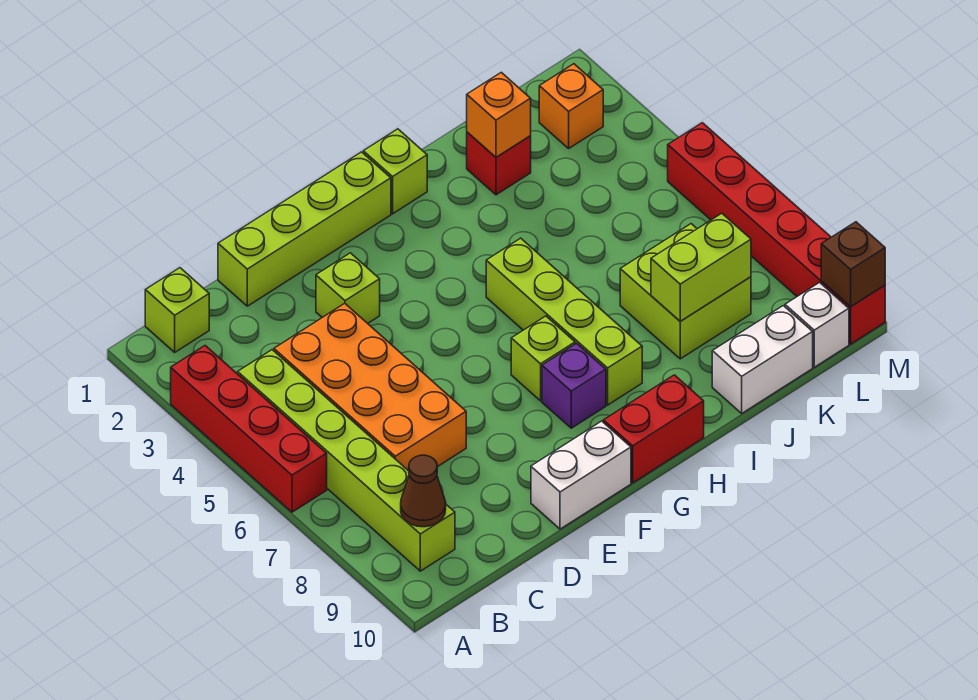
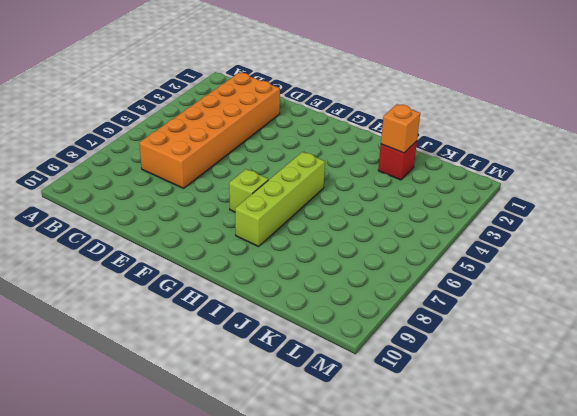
orange 2x6 brick [139,73,280,188] -> orange 2x4 brick [274,303,466,471]
none -> red 1x4 brick [171,346,327,512]
none -> lime 1x1 brick [145,268,209,352]
none -> lime 1x6 brick [238,350,455,571]

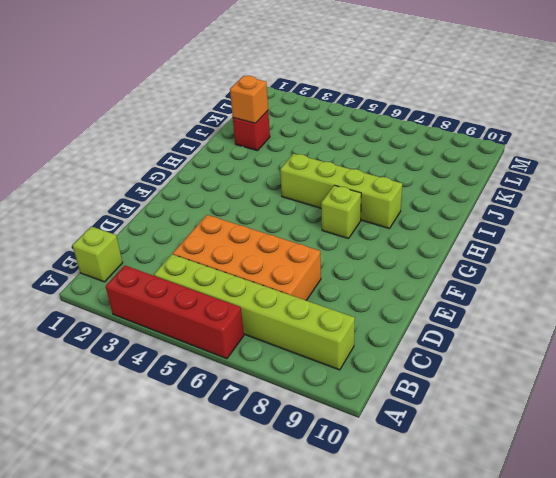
none -> lime 1x4 brick [218,152,391,306]
none -> lime 1x1 brick [316,253,380,323]
none -> white 1x2 brick [531,421,631,529]

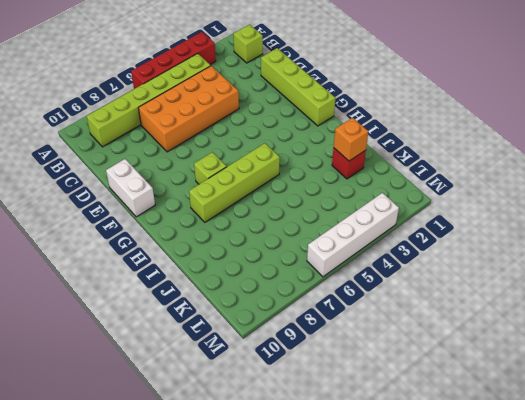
white 1x4 brick [307,193,399,277] -> red 1x6 brick [668,123,885,344]
none -> lime 1x1 brick [316,253,380,323]
none -> purple 1x1 brick [542,343,606,428]
none -> red 1x2 brick [603,375,704,483]

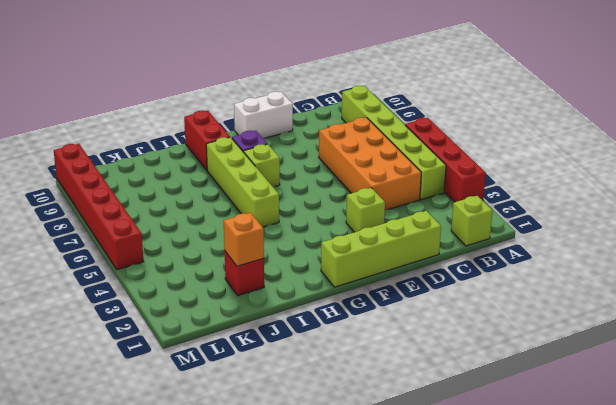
red 1x2 brick [184,111,230,170] -> red 1x2 brick turned to [603,375,704,483]
none -> lime 1x1 brick [363,129,427,214]
none -> lime 2x2 brick [620,224,751,359]
none -> white 1x2 brick [712,306,813,413]

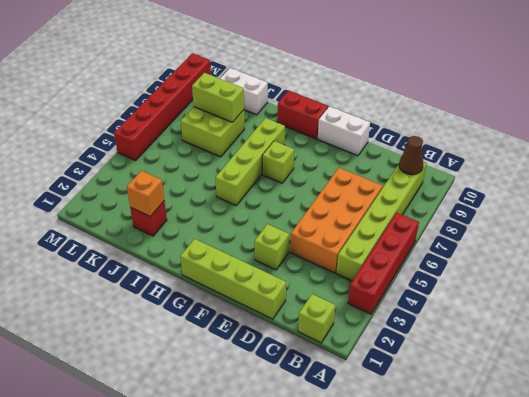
none -> purple 1x1 brick [542,343,606,428]
none -> lime 1x1 brick [363,129,427,214]
none -> orange 1x1 brick [539,64,603,148]

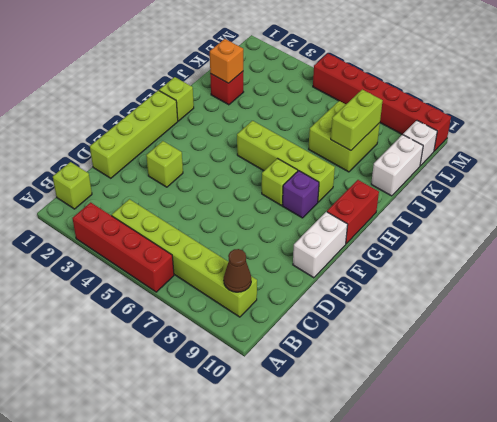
none -> orange 2x4 brick [274,303,466,471]
none -> orange 1x1 brick [539,64,603,148]
none -> brown 1x1 brick [821,222,885,307]

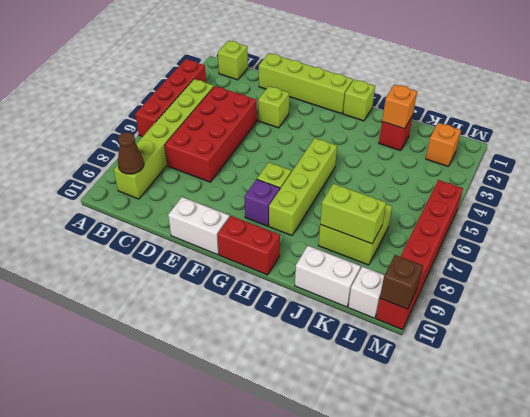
red 2x4 brick [165,86,257,182] -> orange 2x4 brick [274,303,466,471]

